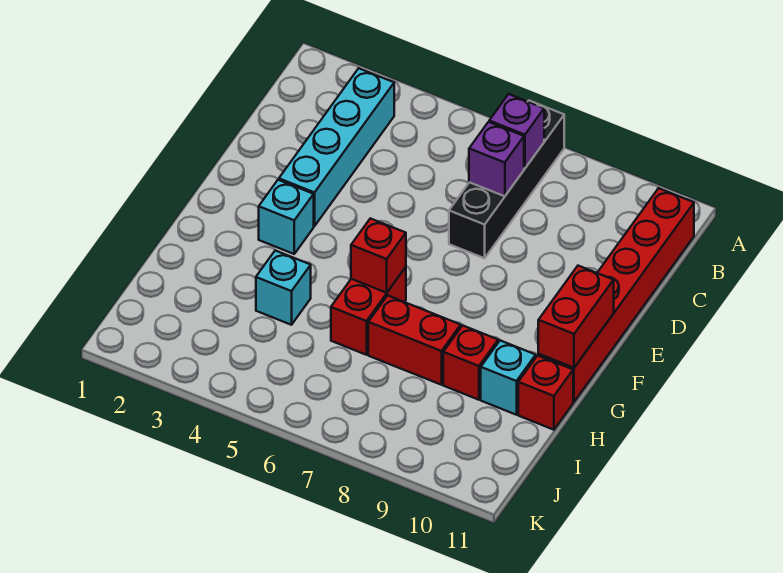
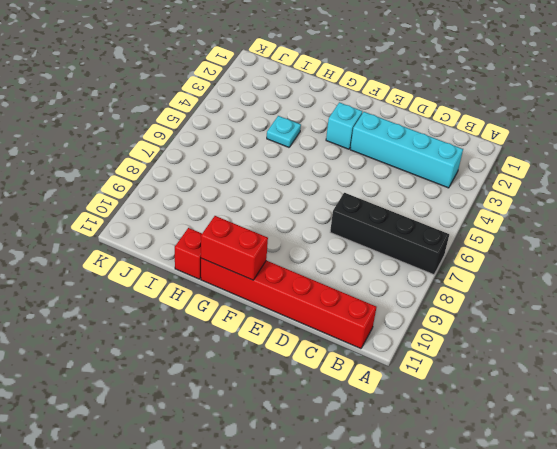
cyan 1x1 plate [267,116,301,147] -> cyan 1x1 brick [256,251,311,325]
none -> red 1x2 brick [331,267,406,355]
none -> red 1x2 brick [368,296,461,385]
none -> red 1x1 brick [443,326,498,400]

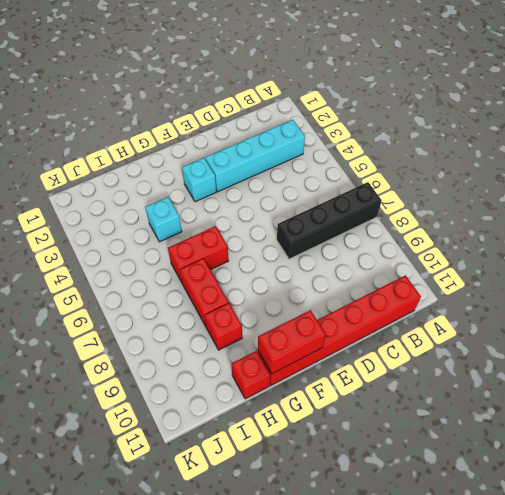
none -> cyan 1x1 brick [481,341,536,415]
none -> purple 1x1 brick [489,94,544,168]
none -> purple 1x1 brick [469,122,524,196]

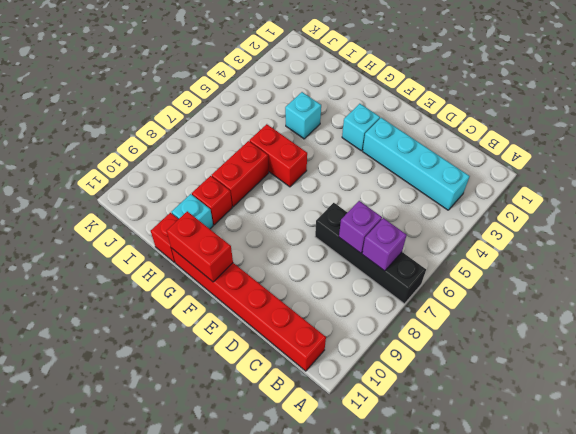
none -> red 1x1 brick [351,218,406,293]

